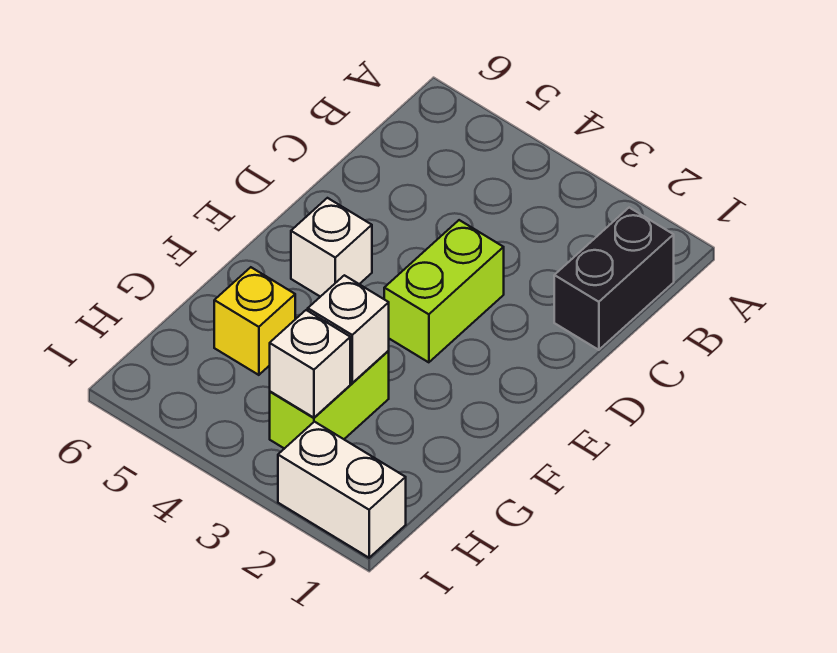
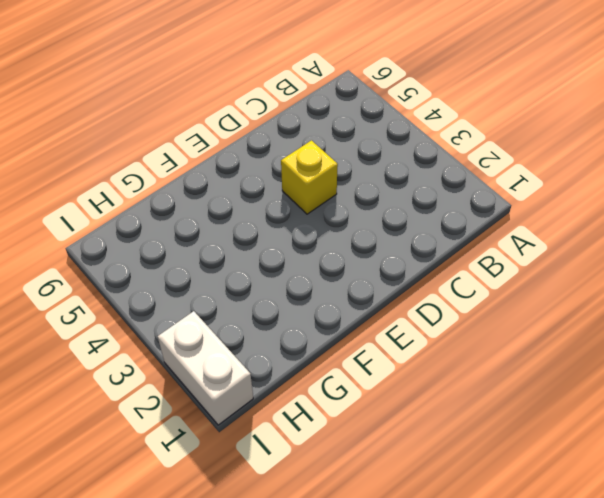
yellow 1x1 brick [281,140,338,214] -> yellow 1x1 brick moved to [214,267,295,375]
none -> black 1x2 brick [554,208,674,350]
none -> lime 1x2 brick [384,220,504,362]

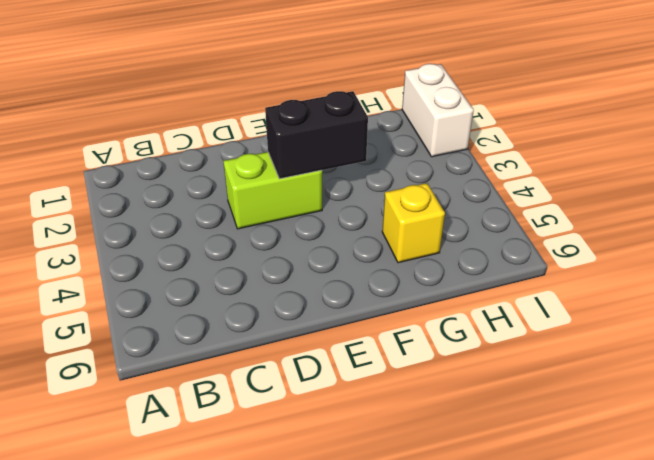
black 1x2 brick [265,91,368,179] -> black 1x2 brick moved to [554,208,674,350]
none -> white 1x1 brick [291,198,372,297]
none -> lime 1x2 brick [270,351,389,449]

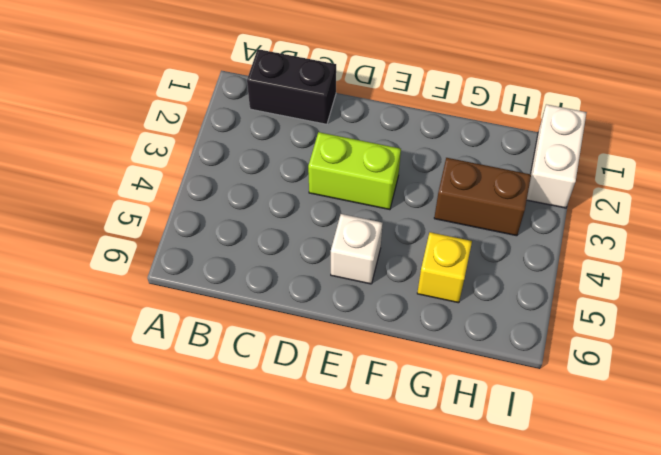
brown 1x2 brick [434,158,531,236] -> lime 1x2 brick [270,351,389,449]
none -> white 1x1 brick [307,275,389,383]
none -> white 1x1 brick [270,310,350,418]

